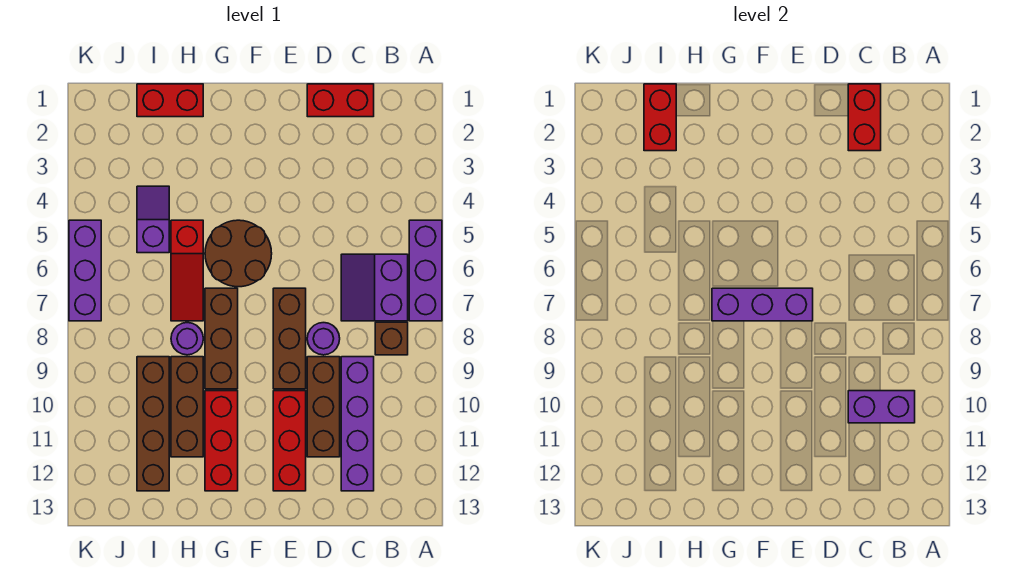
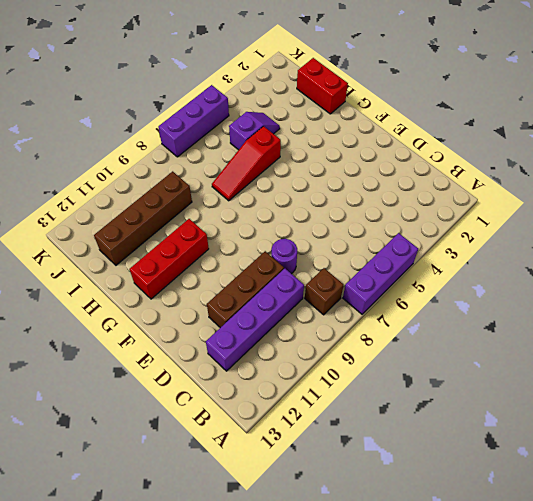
none -> purple 2x2 slope [341,254,408,321]
none -> red 1x2 brick [307,84,374,117]
none -> brown 1x3 brick [273,288,306,389]

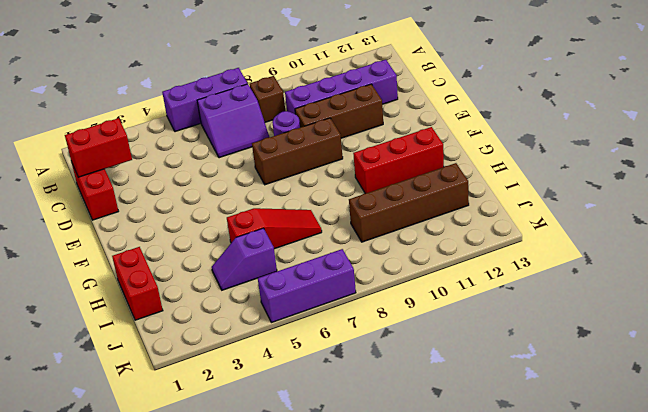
none -> red 1x3 brick [273,391,306,491]
none -> brown 2x2 round brick [205,220,272,287]
none -> brown 1x3 brick [205,288,238,389]

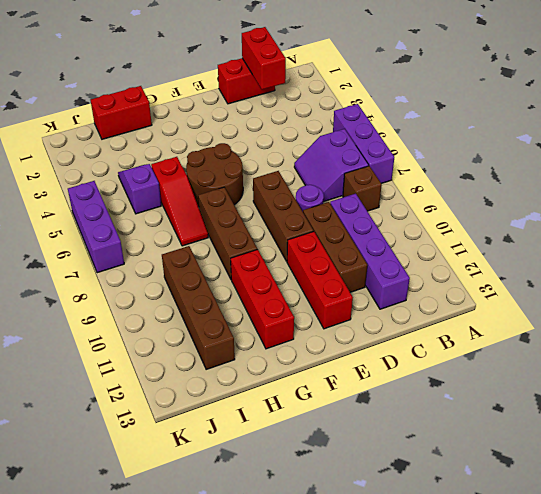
none -> purple 1x1 round brick [171,323,203,355]
none -> brown 1x3 brick [171,357,203,457]
none -> purple 1x2 brick [848,391,915,423]

